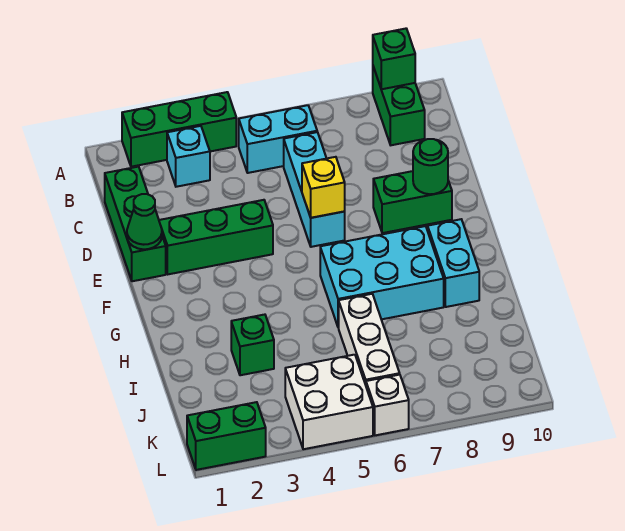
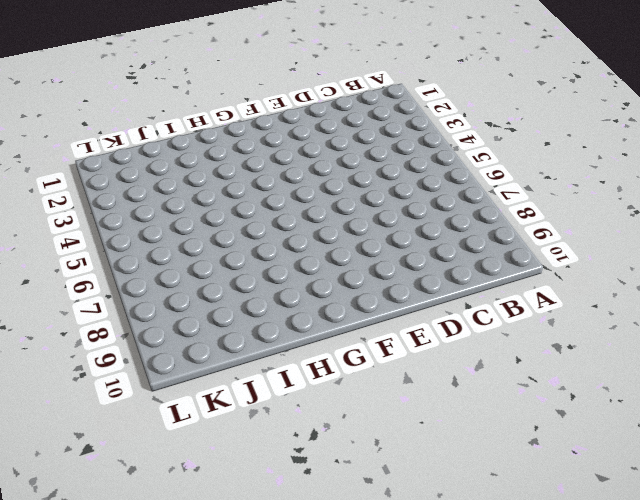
none -> green 1x3 brick [122,92,236,167]
none -> green 1x2 brick [373,67,425,145]
none -> cyan 1x1 brick [167,126,210,187]

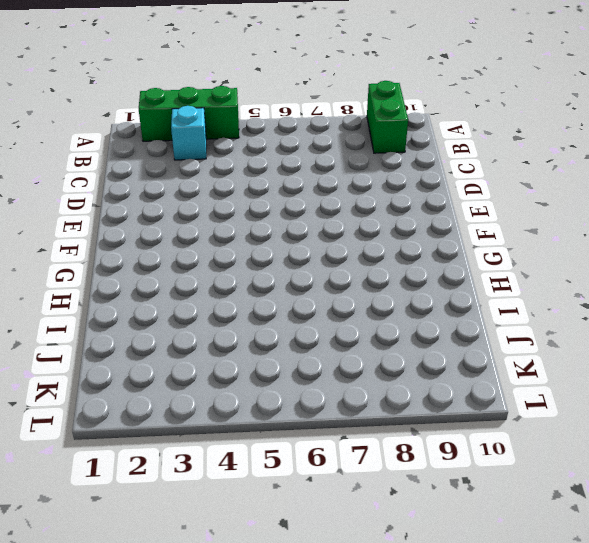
none -> cyan 1x2 brick [239,105,317,173]
none -> green 1x3 brick [105,167,166,281]
none -> cyan 1x3 brick [284,132,345,247]

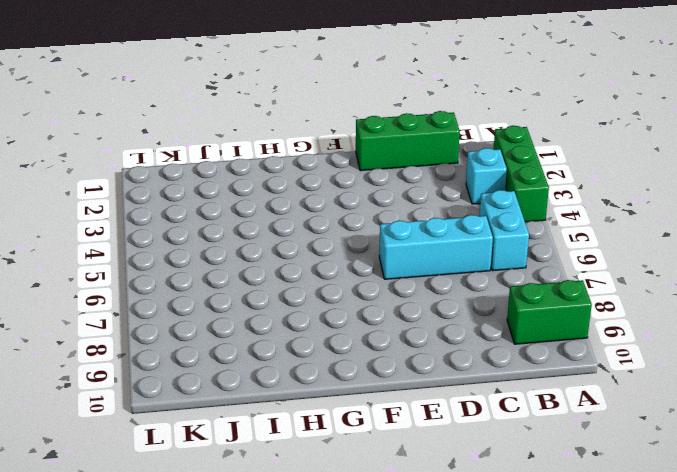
none -> green 1x3 brick [159,200,273,274]
none -> green 1x2 brick [373,171,452,233]
none -> cyan 2x3 brick [320,226,444,328]

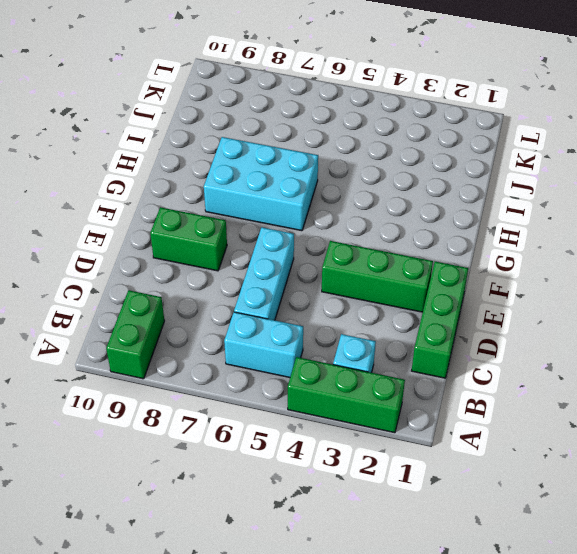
none -> cyan 1x2 brick [428,219,479,307]
none -> green 1x1 brick [231,315,274,375]
none -> white 1x3 brick [339,294,400,385]

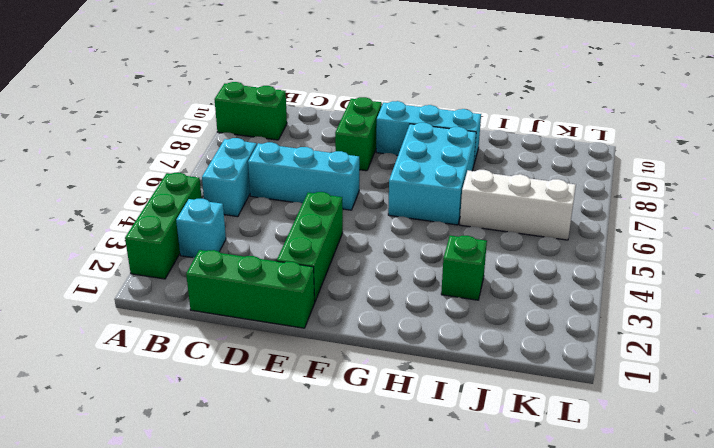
cyan 1x3 brick [376,101,481,163] -> cyan 1x2 brick [428,219,479,307]
none -> white 2x2 brick [285,355,373,449]
none -> green 1x2 brick [187,402,266,470]
none -> white 1x1 brick [366,375,409,435]

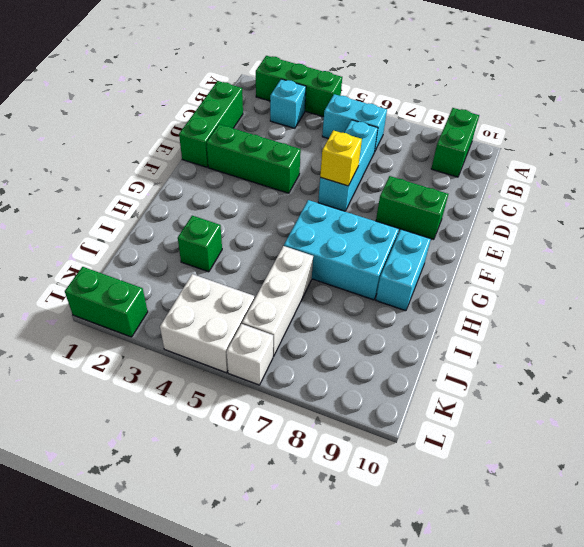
none -> green 1x1 brick [373,29,415,89]
none -> green 1x1 cone [127,194,162,249]
none -> green 1x1 round brick [413,139,448,194]

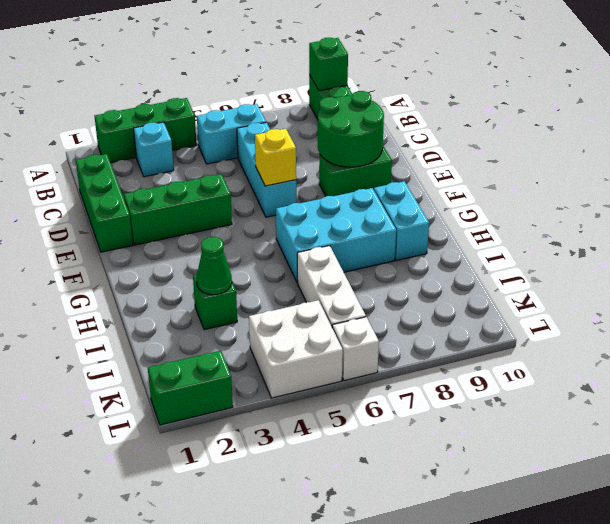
green 2x2 round brick [318,91,384,167] -> green 1x1 round brick [413,139,448,194]
green 1x1 cone [196,237,232,295] -> green 1x1 cone moved to [127,194,162,249]

